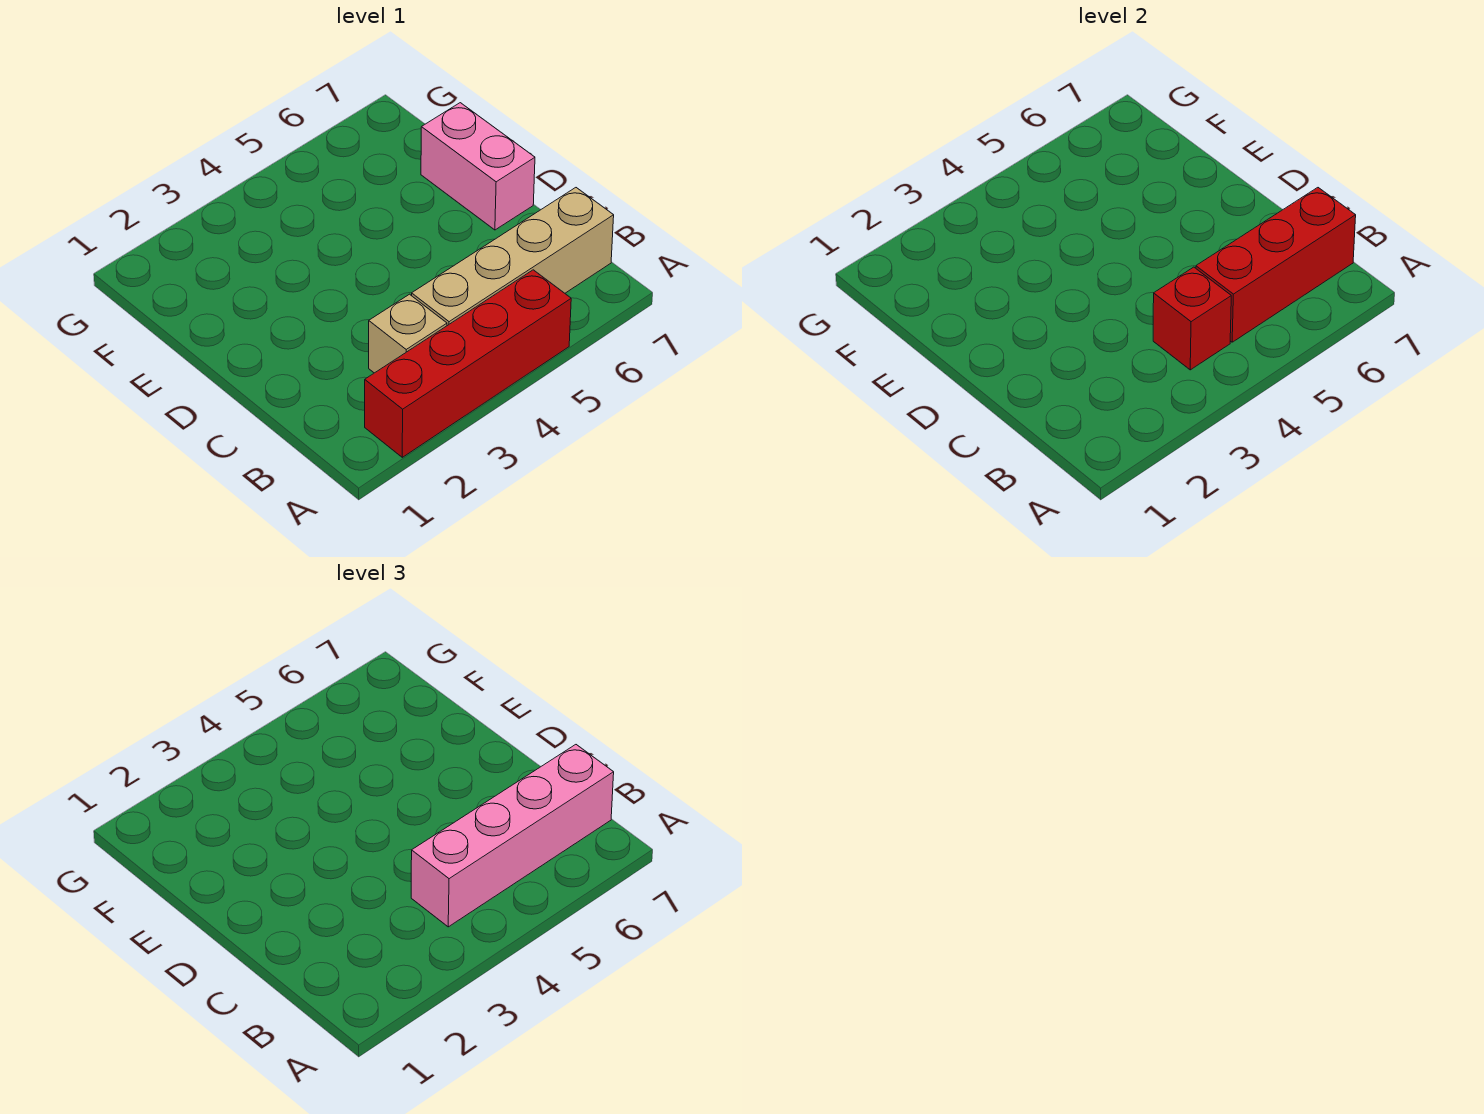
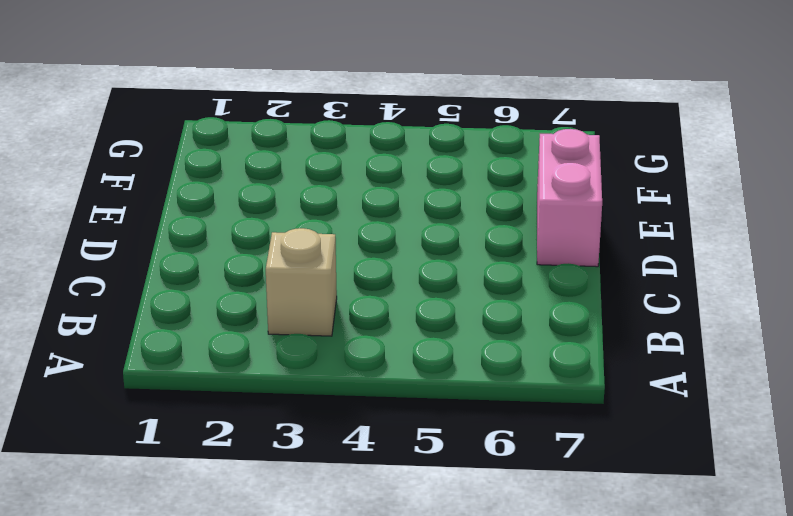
none -> red 1x4 brick [365,270,571,457]
none -> tan 1x4 brick [412,188,614,326]

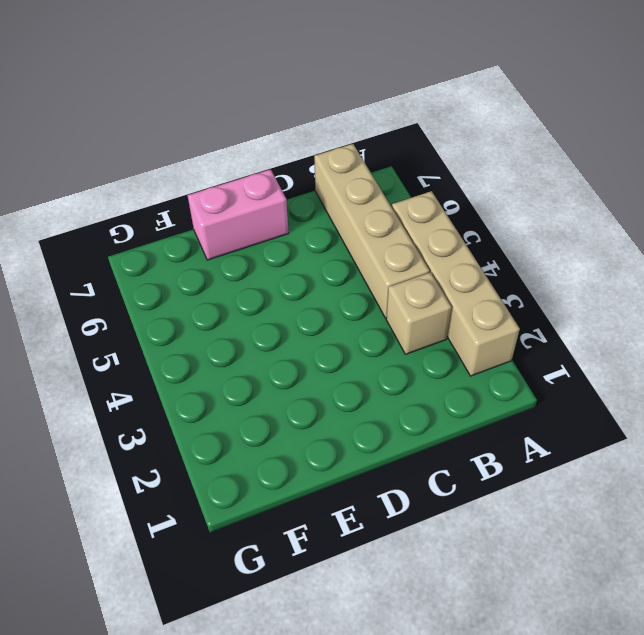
tan 1x4 brick [392,191,520,376] -> red 1x4 brick [365,270,571,457]
none -> red 1x1 brick [1153,267,1231,370]
none -> red 1x3 brick [1196,188,1356,342]

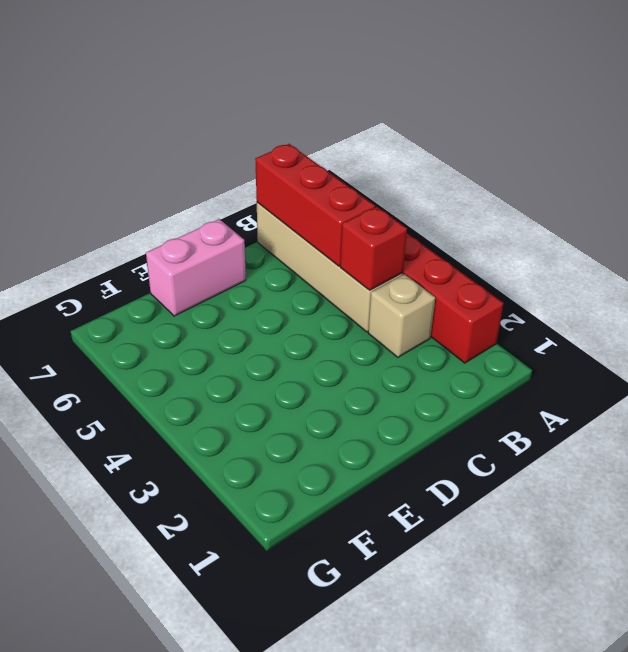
none -> pink 1x4 brick [411,745,614,927]

